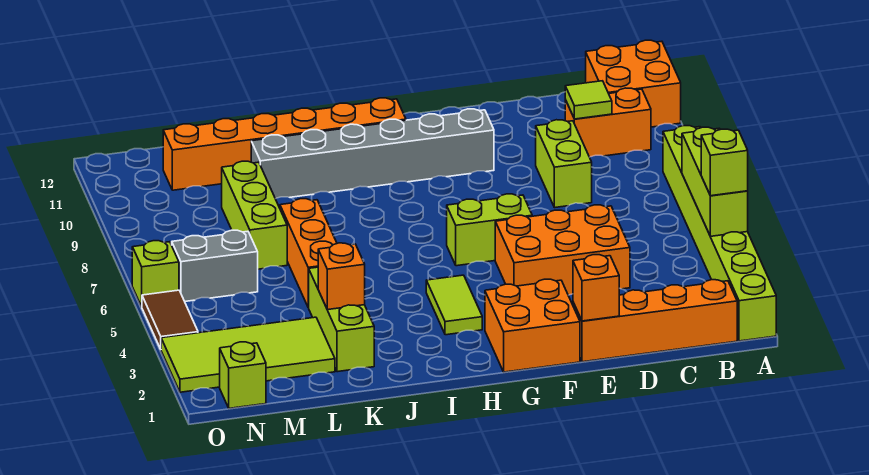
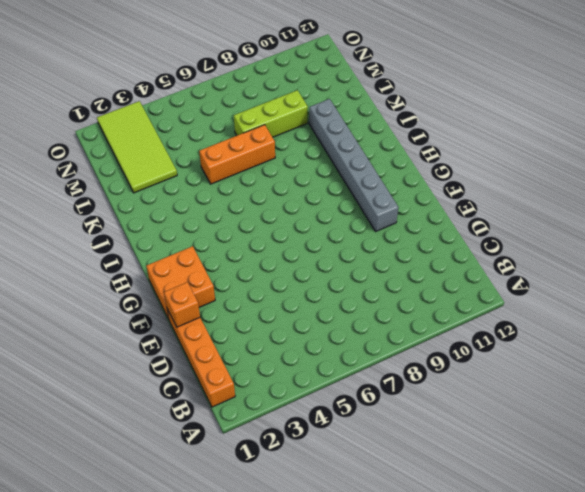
none -> lime 1x8 brick [663,126,776,341]
none -> orange 2x2 brick [586,40,681,127]
none -> orange 1x2 brick [565,88,651,157]

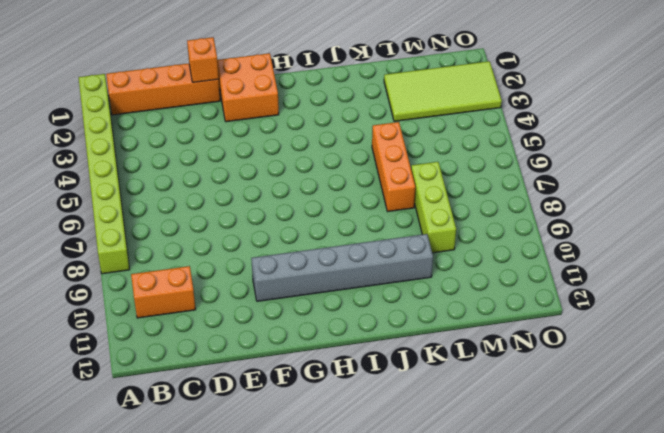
none -> orange 2x2 brick [586,40,681,127]
none -> orange 2x3 brick [495,205,630,295]
none -> lime 1x2 brick [536,120,592,208]

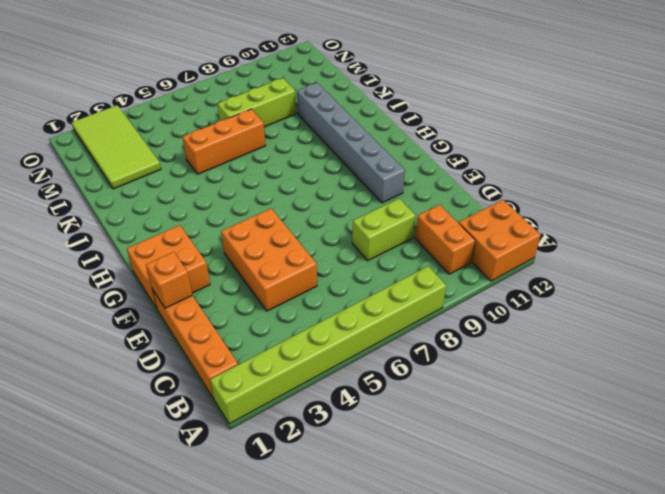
none -> lime 1x2 brick [447,194,532,266]
none -> lime 1x2 tile [426,275,482,335]
none -> orange 1x6 brick [163,98,406,190]

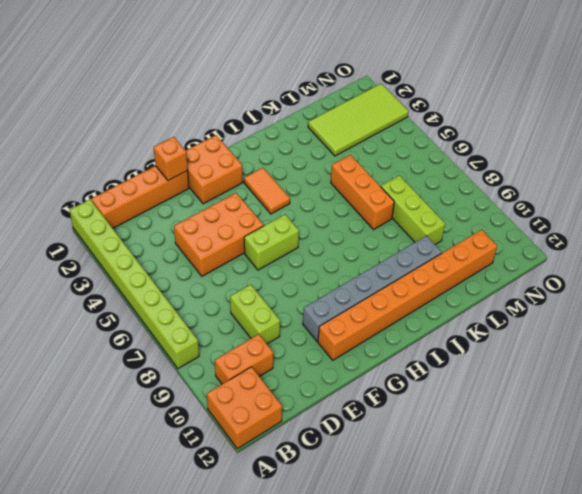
orange 1x8 brick [318,230,497,360] -> orange 1x6 brick [163,98,406,190]
orange 1x2 tile [244,168,290,214] -> lime 1x2 tile [426,275,482,335]
none -> lime 1x3 brick [308,267,374,372]
none -> grey 1x2 brick [172,230,258,301]
none -> lime 1x1 brick [220,342,266,408]

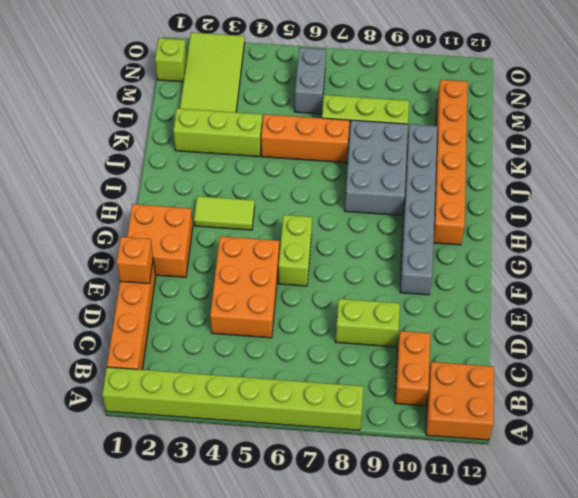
grey 2x3 brick [345,120,408,215] -> none
none -> brown 1x2 tile [142,290,198,349]
none -> lime 1x1 brick [132,241,179,307]
none -> lime 1x3 brick [682,127,748,236]

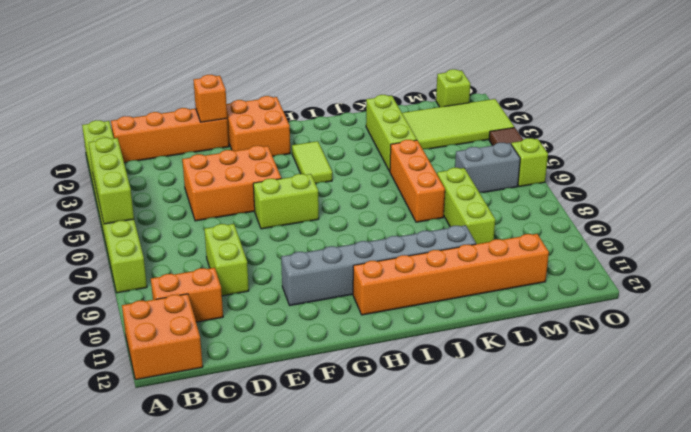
none -> lime 1x1 tile [565,81,612,119]
none -> orange 1x1 brick [318,243,365,310]
none -> lime 1x1 brick [701,129,748,196]

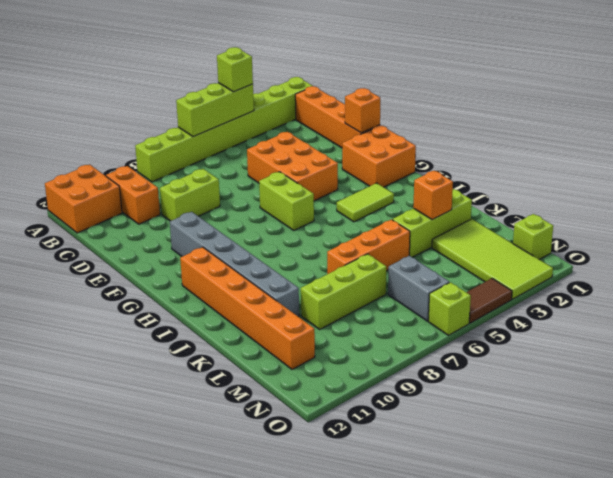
none -> lime 1x1 tile [565,81,612,119]

